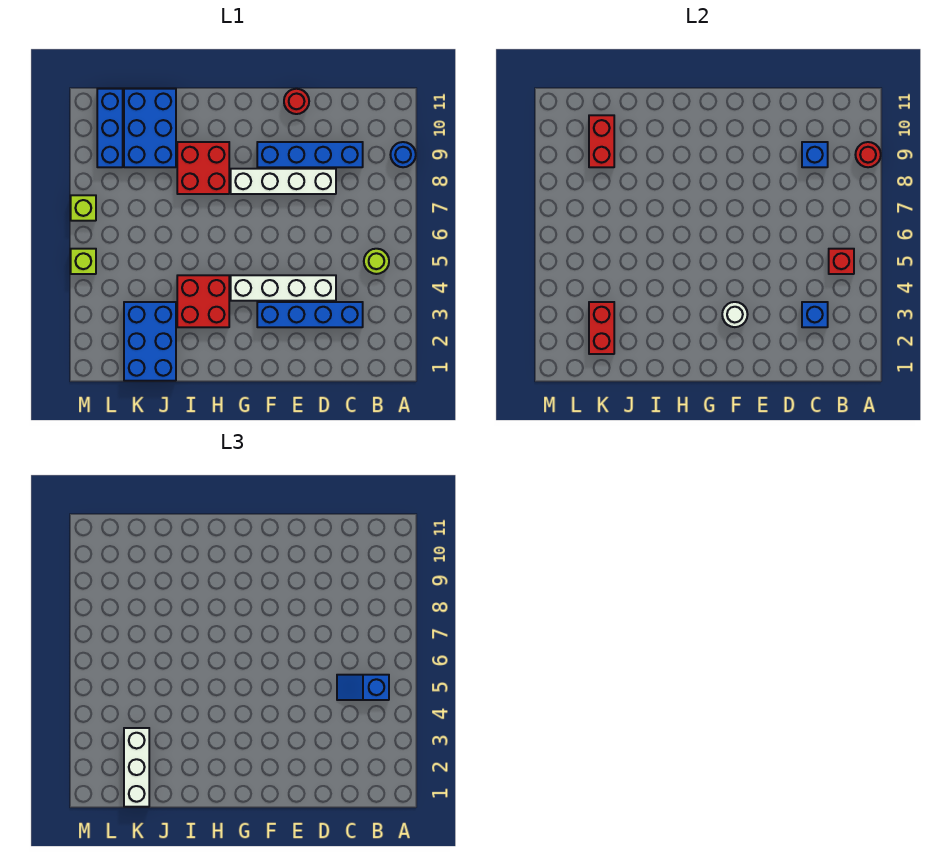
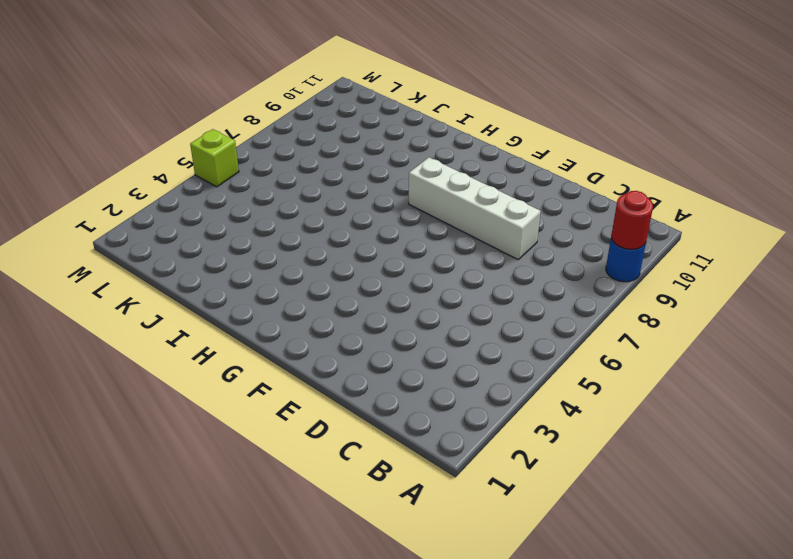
none -> lime 1x1 round brick [364,249,389,274]
none -> blue 1x4 brick [257,302,363,327]
none -> blue 1x4 brick [257,142,363,167]

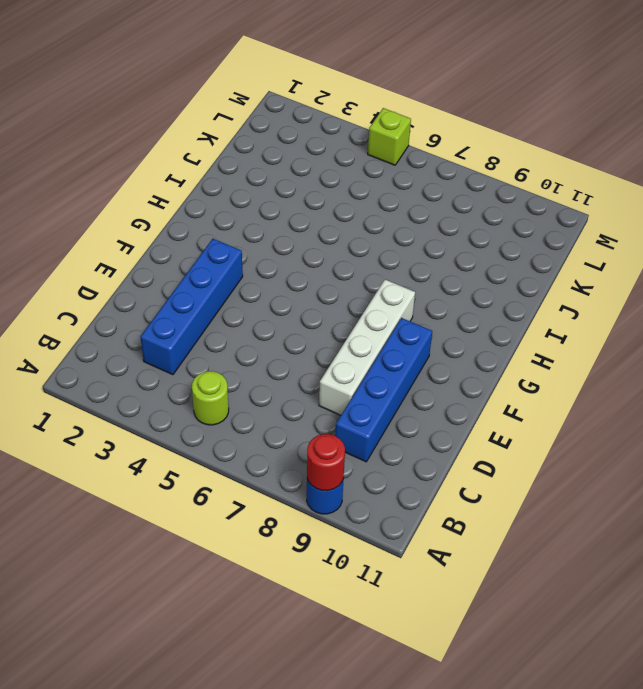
none -> white 1x4 brick [231,275,336,301]
none -> red 1x1 round brick [284,89,309,114]
none -> red 2x2 brick [177,275,229,327]

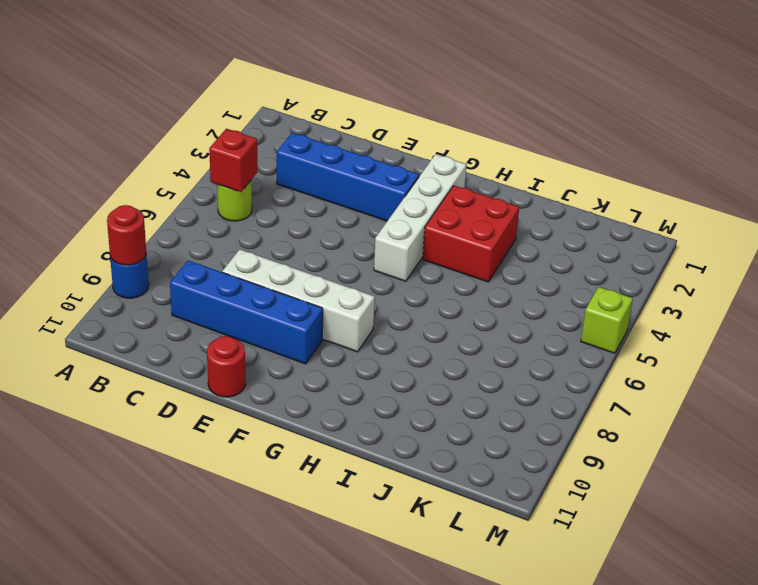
white 1x4 brick [374,154,466,281] -> white 1x4 brick turned to [231,275,336,301]
none -> red 2x2 brick [177,142,229,194]
none -> blue 2x3 brick [124,302,176,381]
none -> blue 2x3 brick [124,89,176,167]

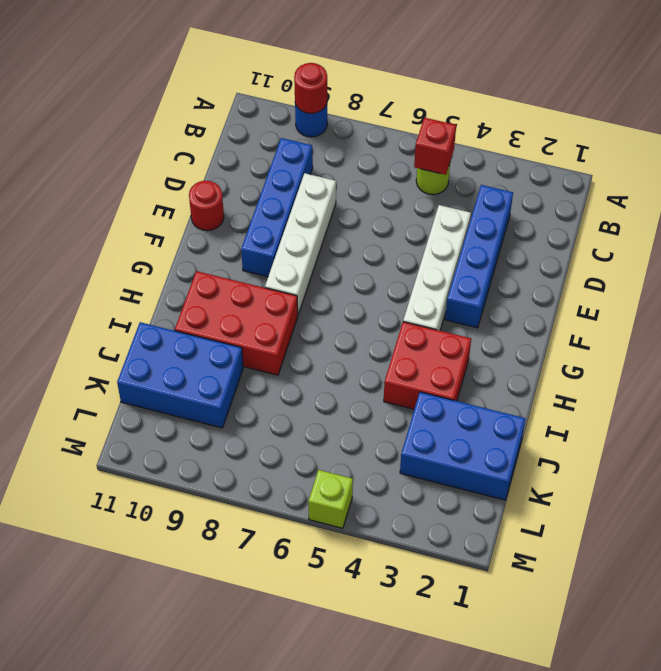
red 2x3 brick [175,271,298,375] -> red 2x2 brick [177,142,229,194]
none -> blue 1x3 brick [97,89,123,167]
none -> lime 1x1 brick [71,195,96,221]
none -> blue 1x1 brick [802,302,828,327]

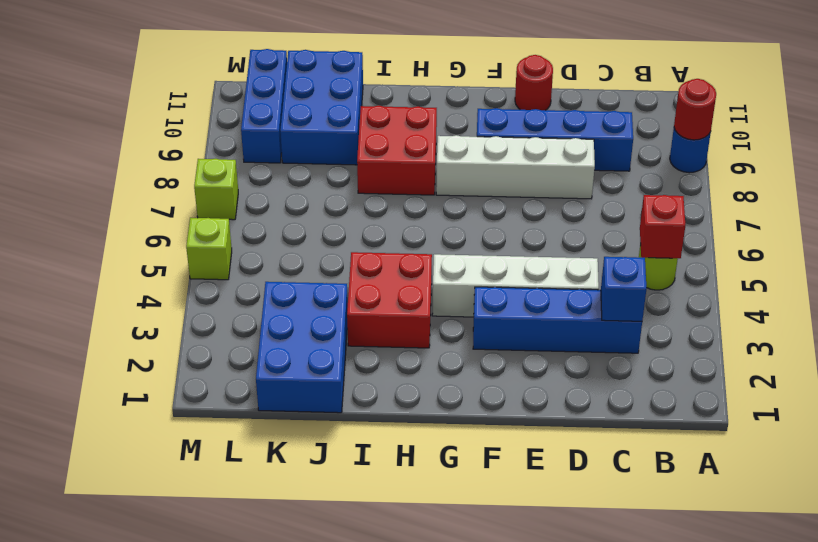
none -> blue 1x1 brick [802,142,828,167]
none -> white 1x1 round brick [722,302,748,327]
none -> red 1x2 brick [589,302,614,354]

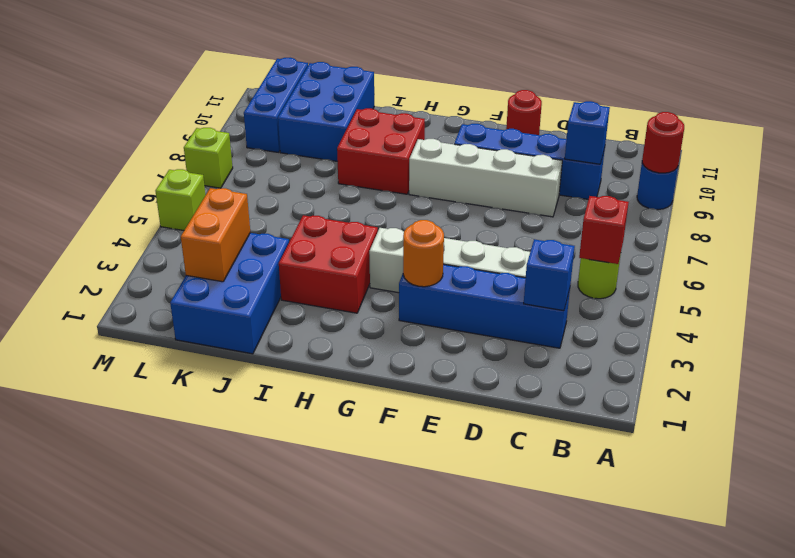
orange 1x1 round brick [403,220,444,287] -> white 1x1 round brick [722,302,748,327]
orange 1x2 brick [181,188,250,282] -> red 1x2 brick [589,302,614,354]
none -> red 1x2 brick [589,115,614,167]
none -> blue 1x2 slope [337,675,389,700]
none -> white 1x3 brick [124,728,149,807]

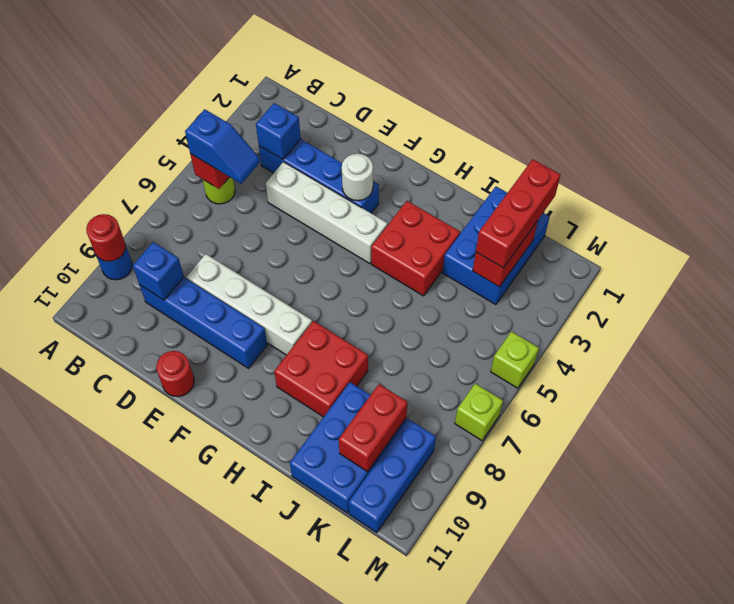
red 1x3 brick [476,159,561,268] -> white 1x3 brick [124,728,149,807]

